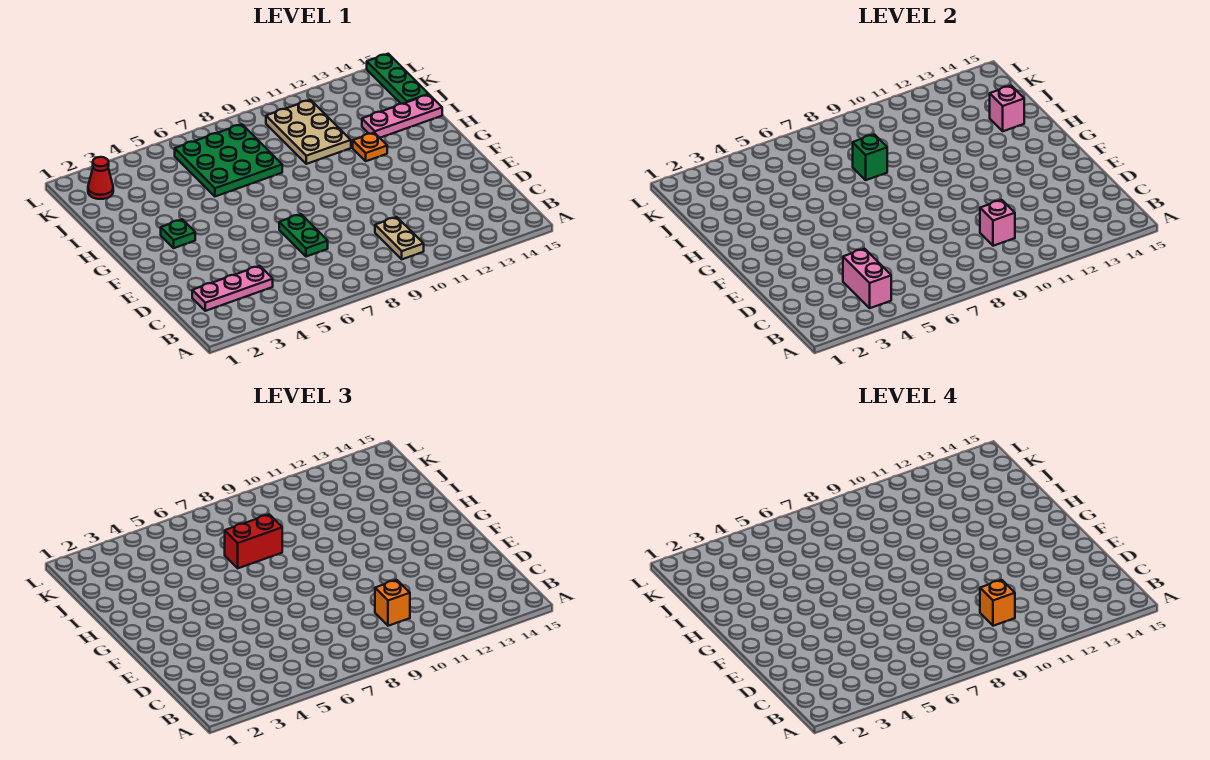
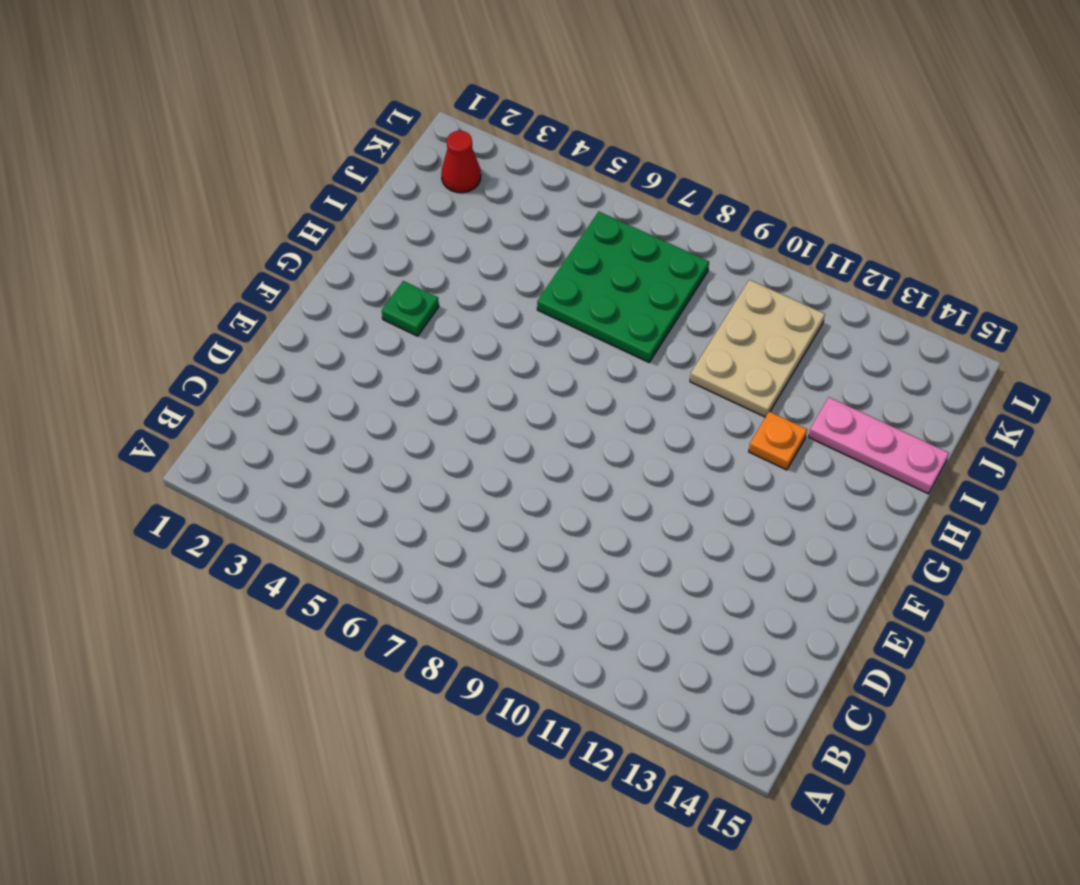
none -> tan 1x2 plate [375,217,424,259]
none -> pink 1x3 plate [192,266,273,311]
none -> green 1x2 plate [279,214,328,257]

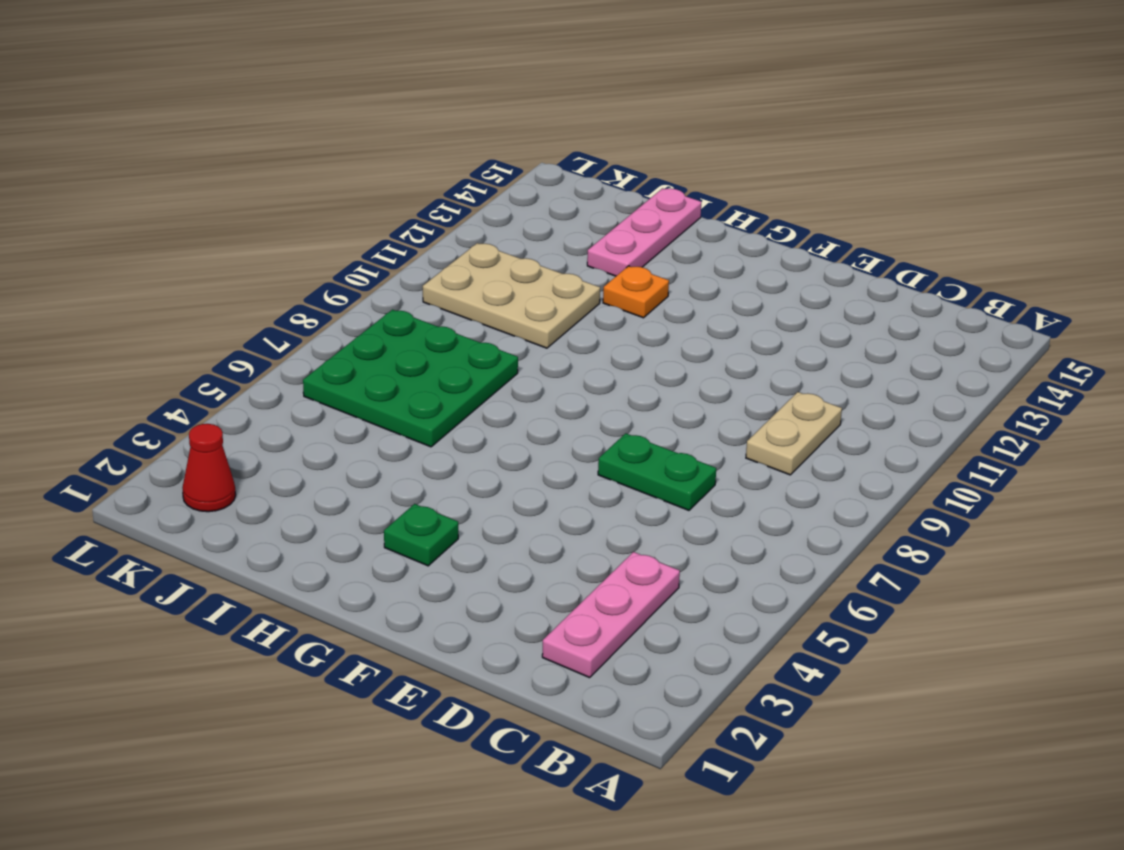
tan 1x2 plate [746,392,842,475] -> tan 1x2 plate turned to [375,217,424,259]
none -> green 1x3 plate [367,54,429,104]
none -> pink 1x2 brick [843,249,891,308]
none -> pink 1x1 brick [980,200,1015,246]

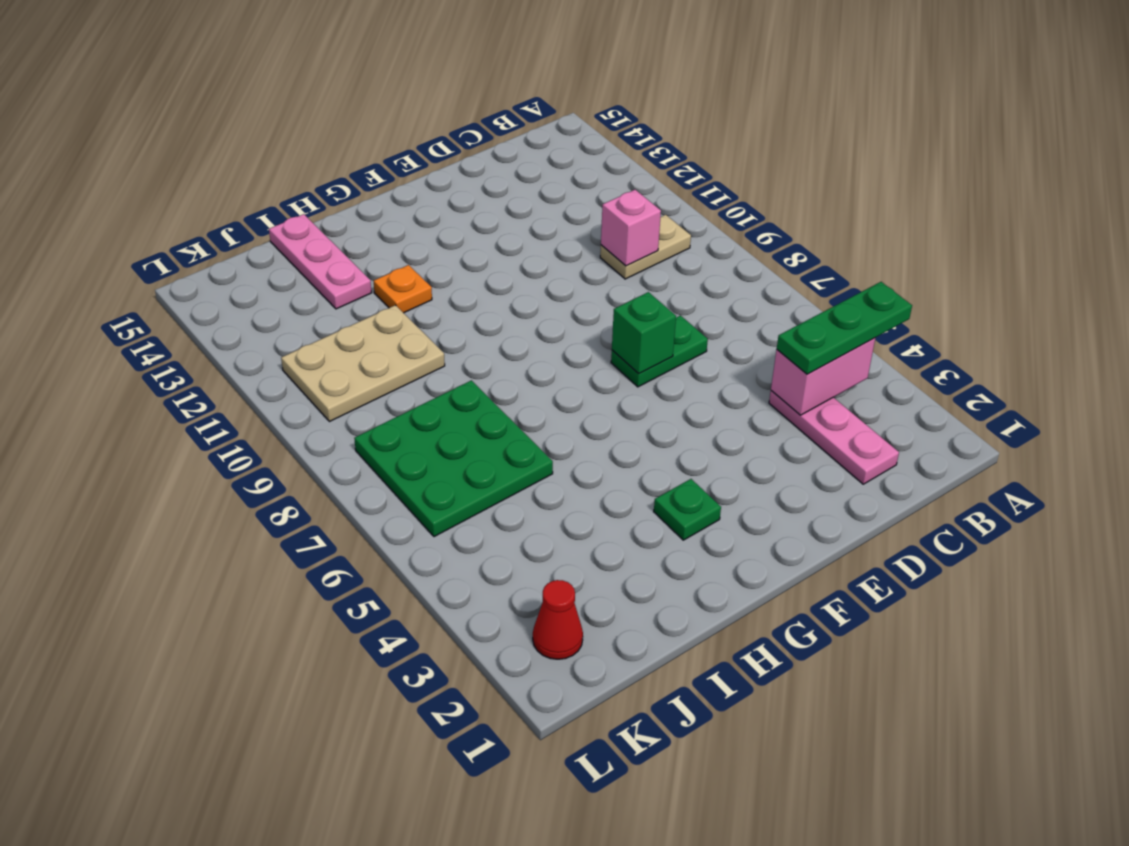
green 1x3 plate [777,282,912,374] -> green 1x3 plate moved to [367,54,429,104]
green 1x1 brick [612,292,676,374] -> green 1x1 brick moved to [853,134,887,180]
none -> pink 1x1 brick [990,86,1024,131]
none -> orange 1x1 brick [375,580,410,626]
none -> red 1x2 brick [225,514,282,568]

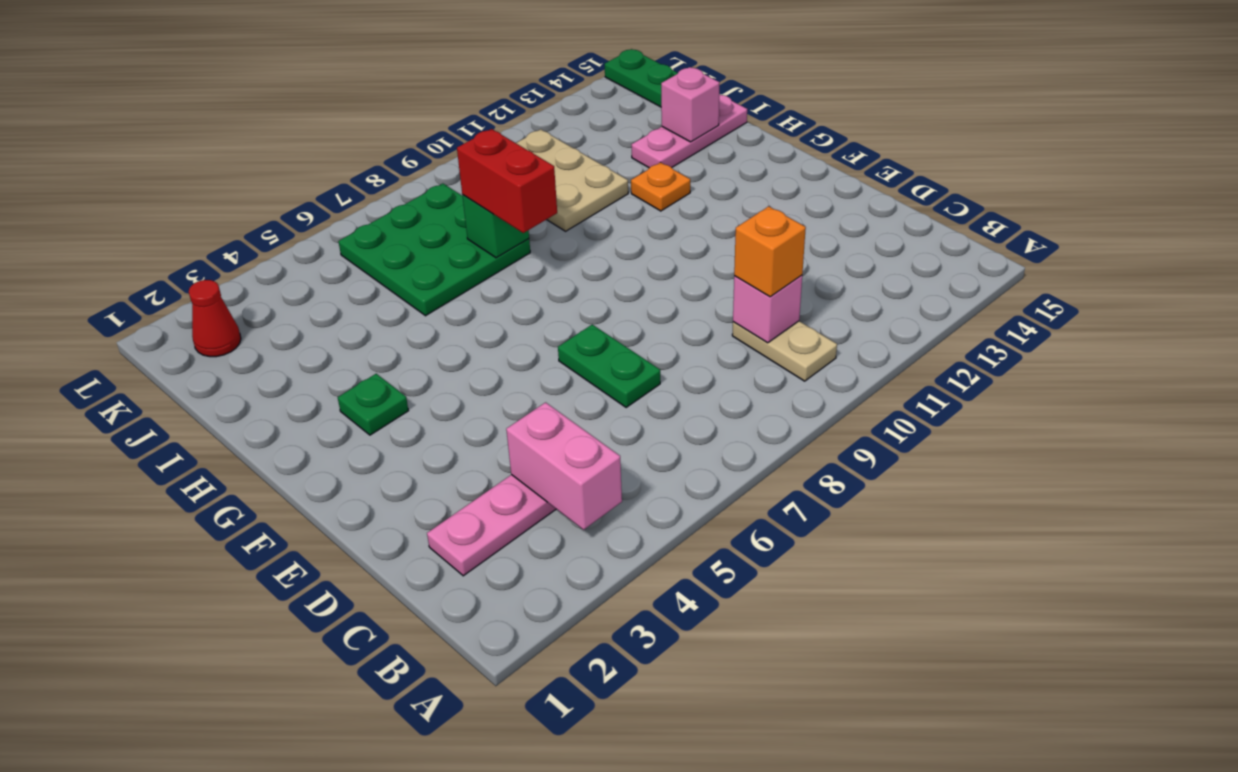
red 1x2 brick [457,129,557,233] -> red 1x2 brick turned to [225,514,282,568]
none -> orange 1x1 brick [980,580,1015,626]

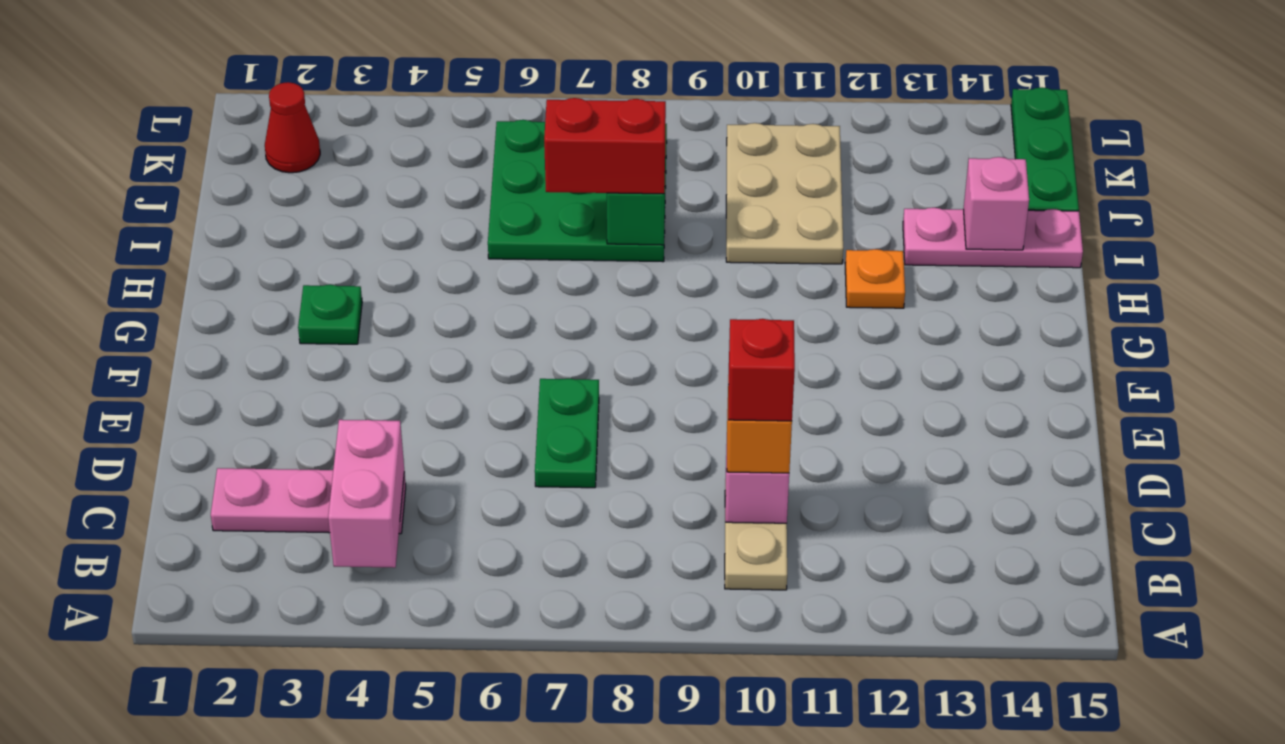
red 1x1 brick [728,319,795,421] -> orange 1x1 brick [980,580,1015,626]

